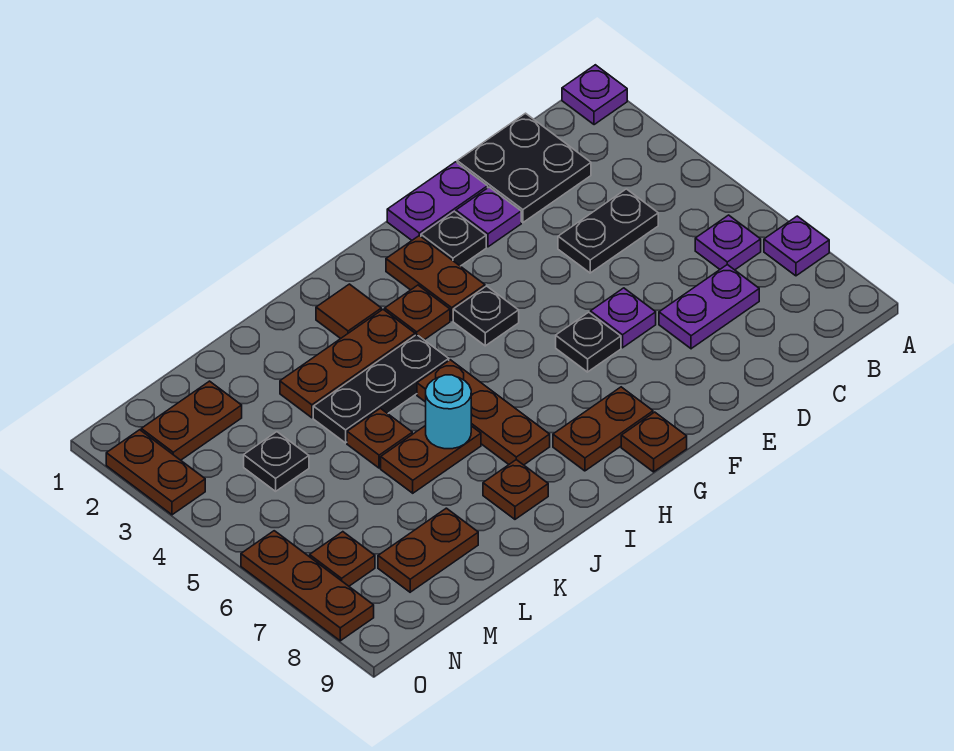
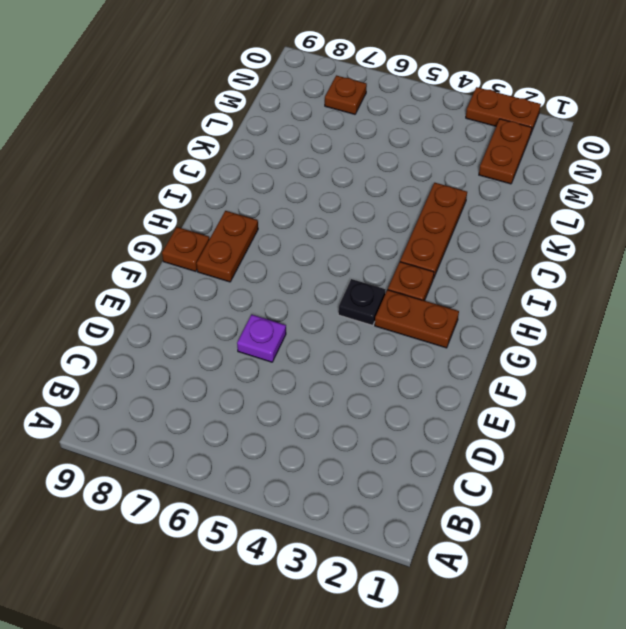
none -> purple 1x1 plate [562,65,627,125]
none -> purple 1x1 plate [764,216,829,276]
none -> purple 1x1 plate [695,215,761,270]
none -> black 2x2 plate [457,113,591,223]

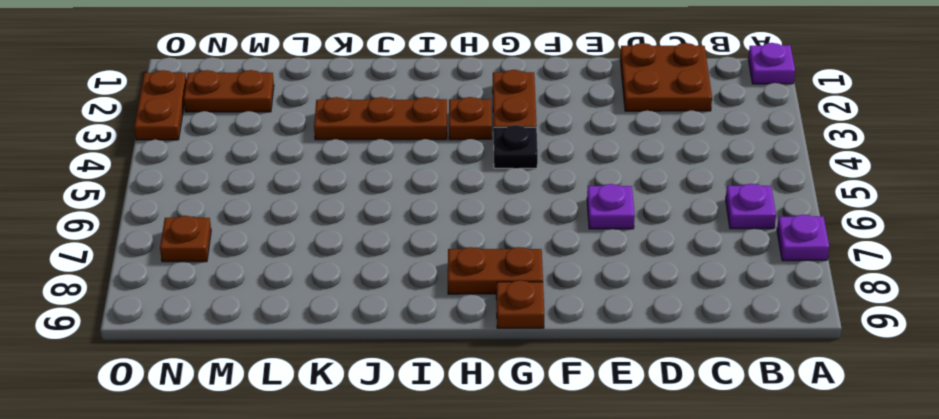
brown 2x2 plate [620,43,712,111] -> black 2x2 plate [457,113,591,223]
none -> black 1x2 plate [558,189,658,273]
none -> purple 1x2 plate [659,265,759,349]
none -> purple 1x2 plate [387,162,488,240]
none -> purple 1x1 plate [456,187,521,247]

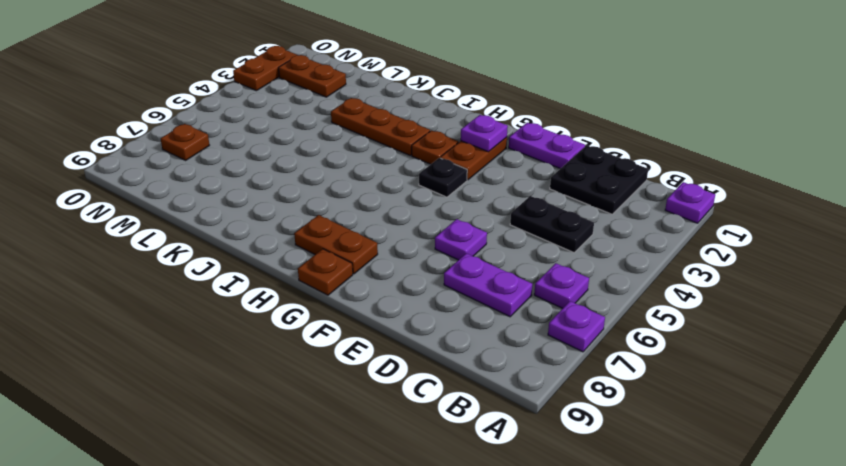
purple 1x1 plate [461,115,508,152] -> purple 1x1 plate moved to [456,187,521,247]
none -> black 1x1 plate [421,211,486,266]
none -> black 1x1 plate [556,312,621,372]
none -> brown 1x1 tile [316,284,381,339]
none -> black 1x3 plate [313,335,449,443]

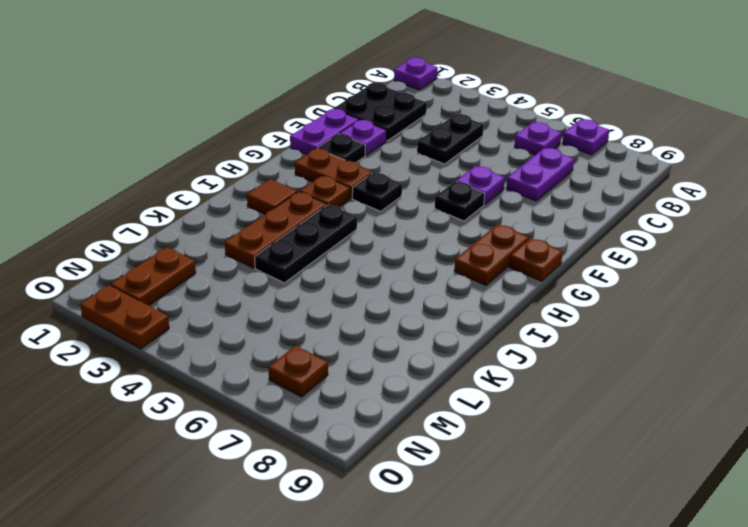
none -> brown 1x3 plate [417,360,550,465]
none -> brown 1x2 plate [381,425,481,493]
none -> brown 1x1 plate [483,460,548,519]
none -> brown 1x1 plate [347,408,412,468]

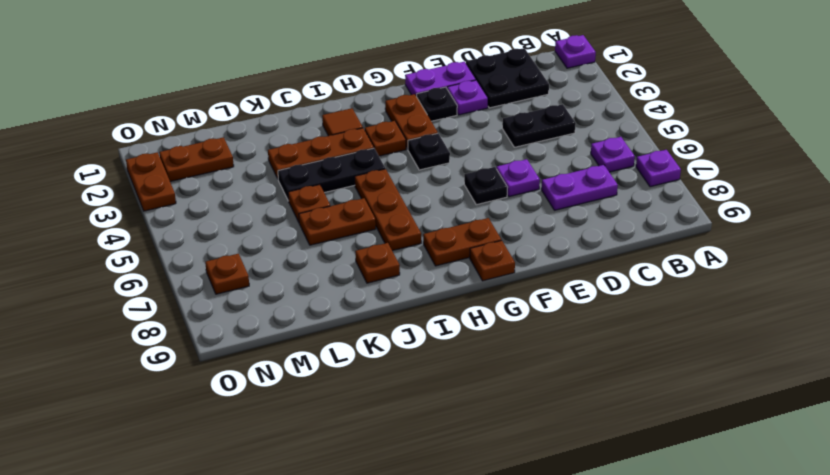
none -> brown 1x2 plate [378,508,478,592]
none -> black 1x1 plate [244,432,309,491]
none -> brown 1x3 plate [241,531,374,641]
none -> cyan 1x1 round brick [426,375,471,449]

